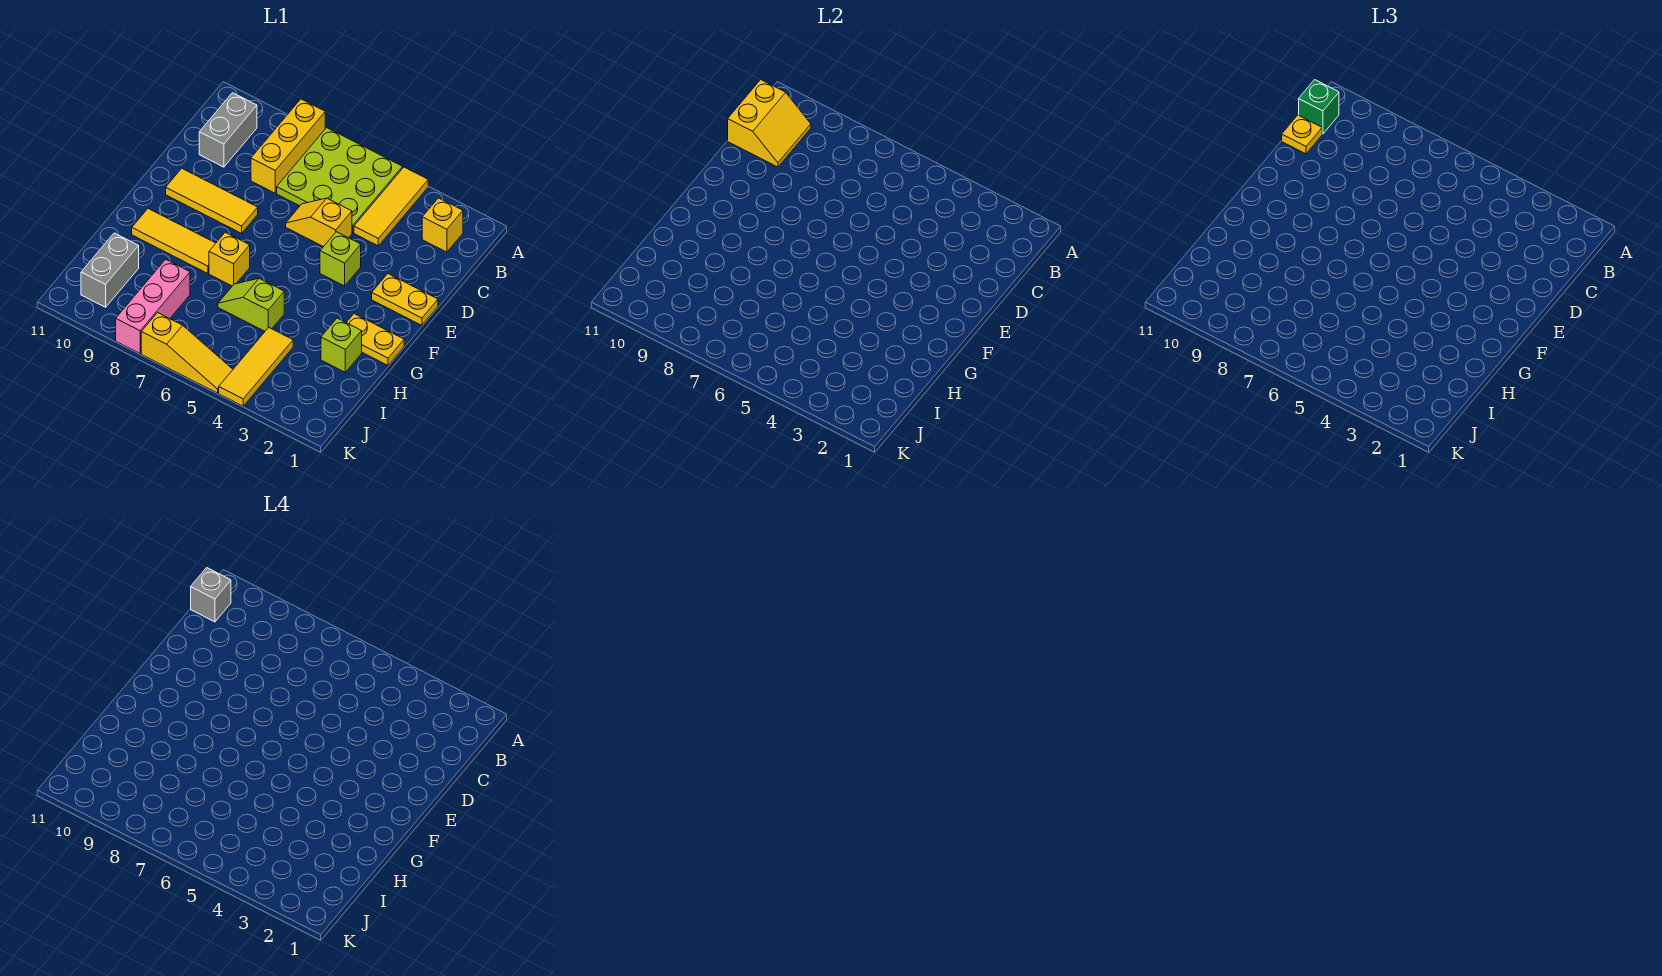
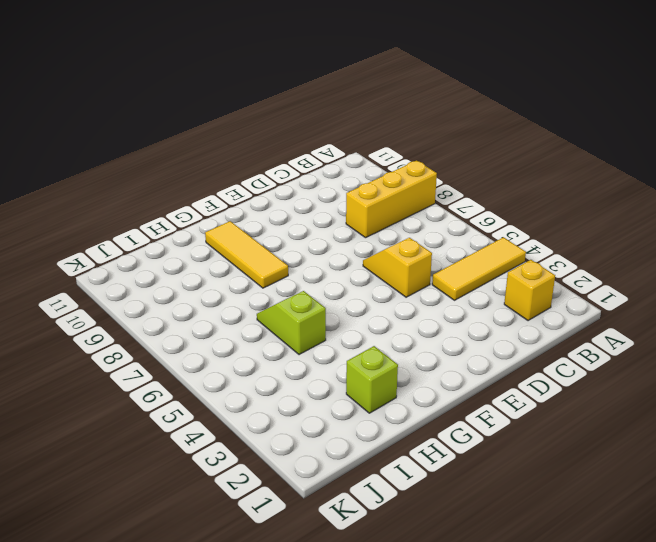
none -> lime 3x3 plate [277,128,403,233]
none -> grey 1x2 brick [199,93,257,167]
none -> yellow 1x2 plate [372,274,438,325]

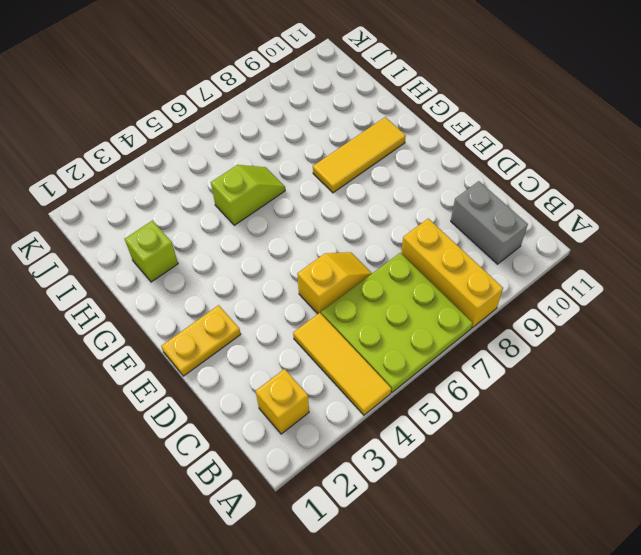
none -> lime 1x1 brick [320,232,361,286]
none -> yellow 1x3 tile [166,168,258,233]
none -> yellow 1x2 plate [346,314,404,365]

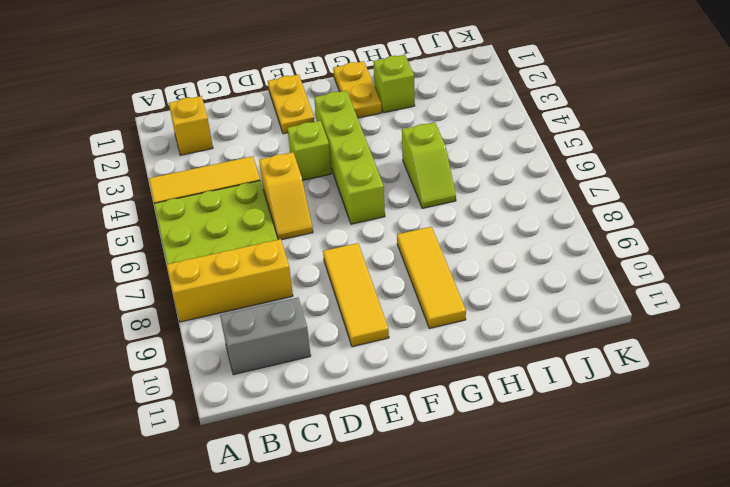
lime 1x4 brick [314,90,385,224] -> none
none -> yellow 1x1 brick [209,232,250,286]
none -> yellow 1x3 tile [219,327,293,406]
none -> pink 1x3 brick [116,259,190,354]

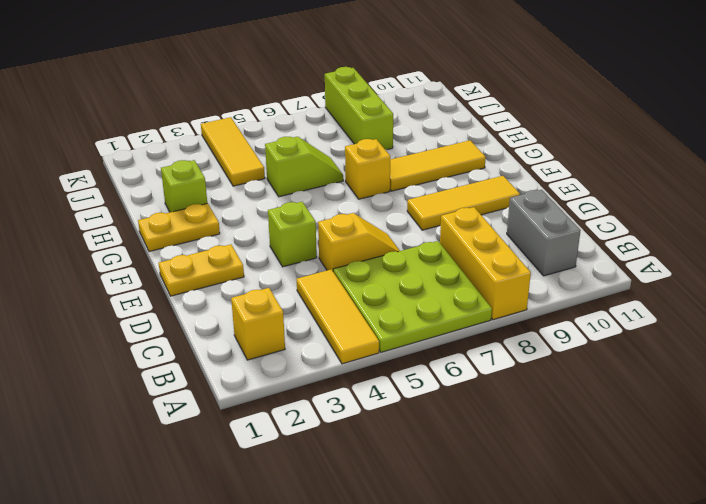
lime 1x3 brick [325,67,393,150] -> pink 1x3 brick [116,259,190,354]
none -> grey 1x2 brick [81,233,139,307]
none -> yellow 1x3 slope [141,313,233,393]
none -> yellow 2x2 slope [728,80,811,167]

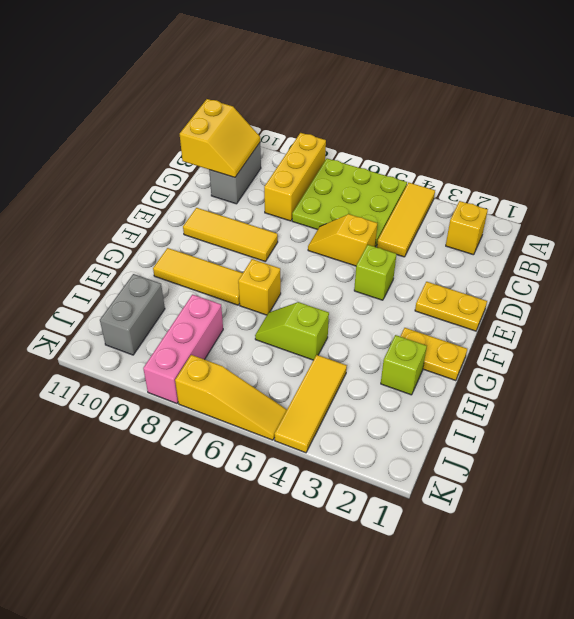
none -> green 1x1 brick [1299,80,1339,134]
none -> yellow 1x1 plate [1282,115,1322,154]
none -> grey 1x1 brick [191,568,231,622]

